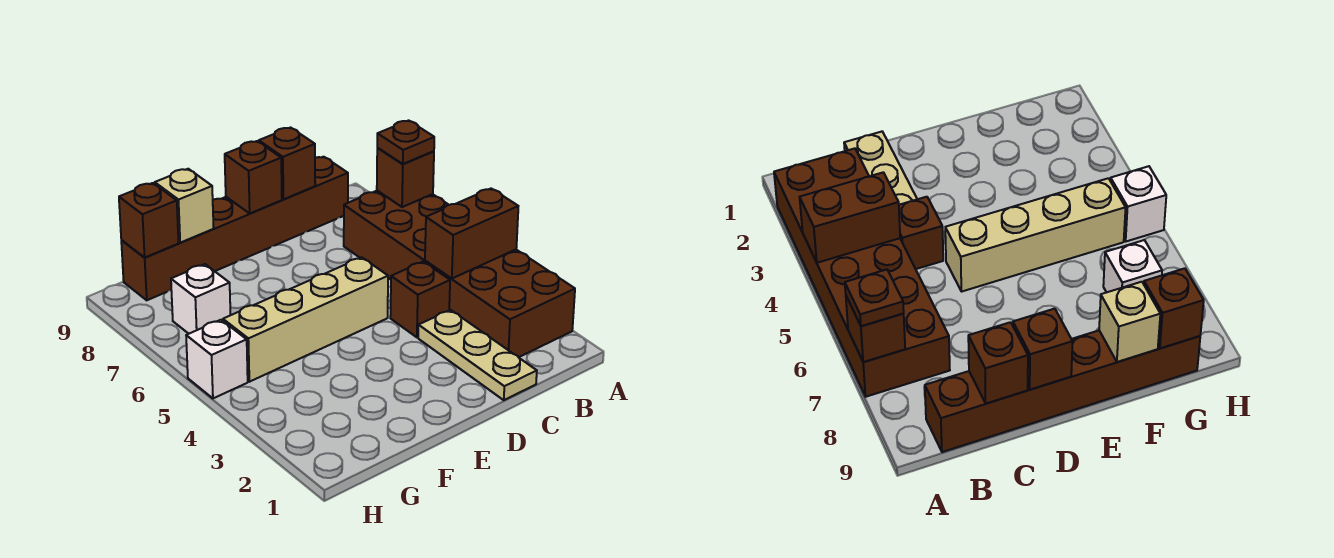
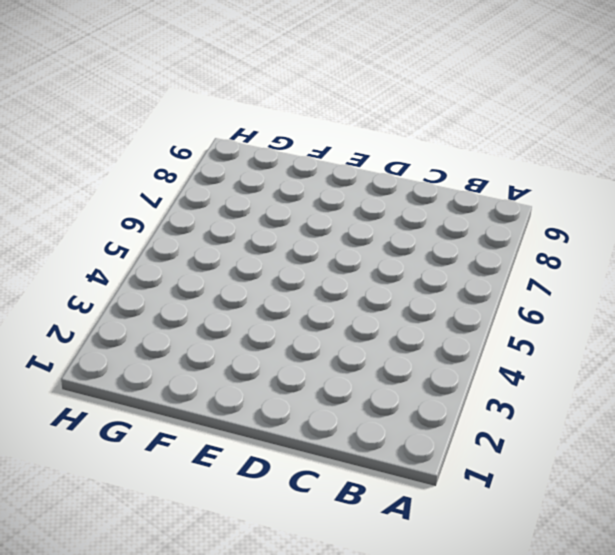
none -> brown 2x6 brick [344,191,575,357]
none -> brown 1x6 brick [121,157,348,300]
none -> tan 1x3 plate [418,310,537,400]

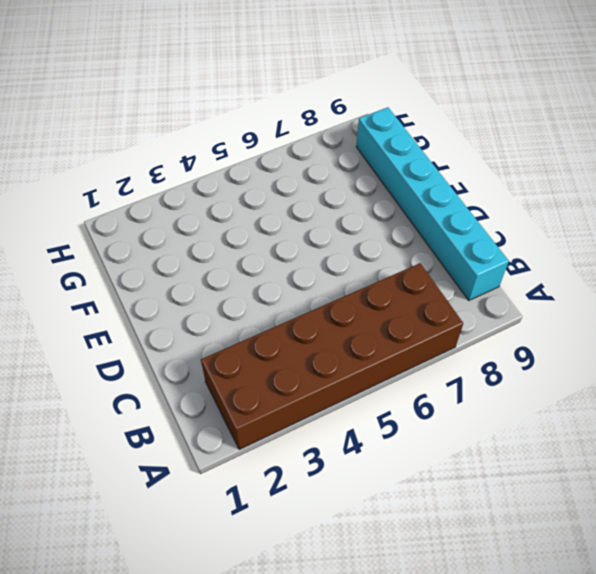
cyan 1x6 brick [356,107,509,300] -> brown 1x6 brick [121,157,348,300]
none -> tan 1x3 plate [418,310,537,400]
none -> brown 1x1 brick [390,262,450,337]
none -> tan 1x4 brick [223,257,388,382]

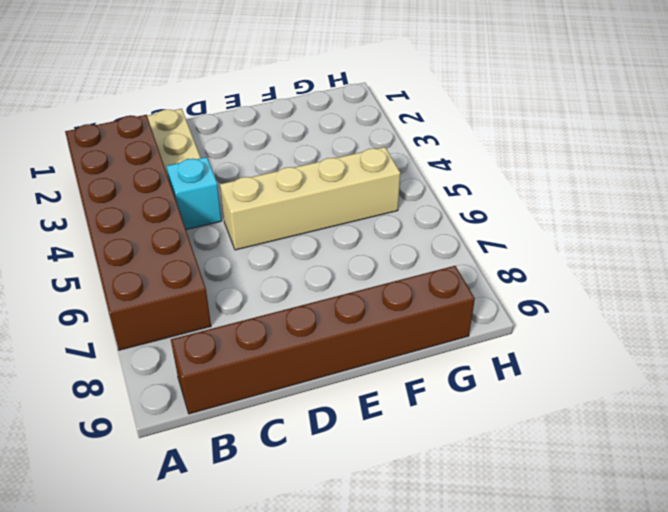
cyan 1x1 brick [166,157,222,230] -> brown 1x1 brick [390,262,450,337]
none -> white 1x1 brick [171,264,231,334]
none -> white 1x1 brick [186,320,248,398]
none -> brown 1x2 brick [425,189,518,279]

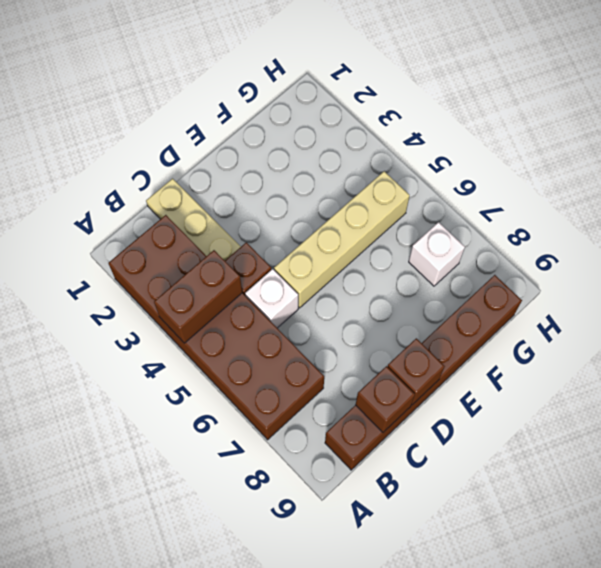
white 1x1 brick [245,269,298,328] -> white 1x1 brick moved to [186,320,248,398]
none -> brown 1x1 brick [377,148,434,207]
none -> tan 1x1 brick [155,169,214,243]
none -> brown 1x1 brick [119,183,178,258]

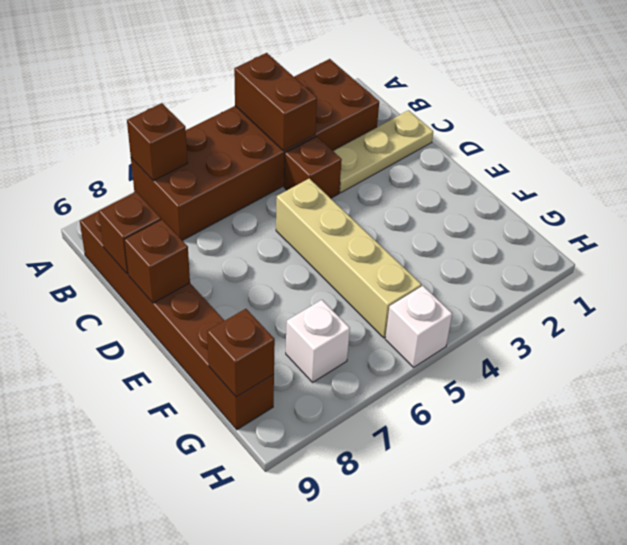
none -> tan 1x1 brick [155,169,214,243]
none -> brown 1x1 plate [377,120,434,164]

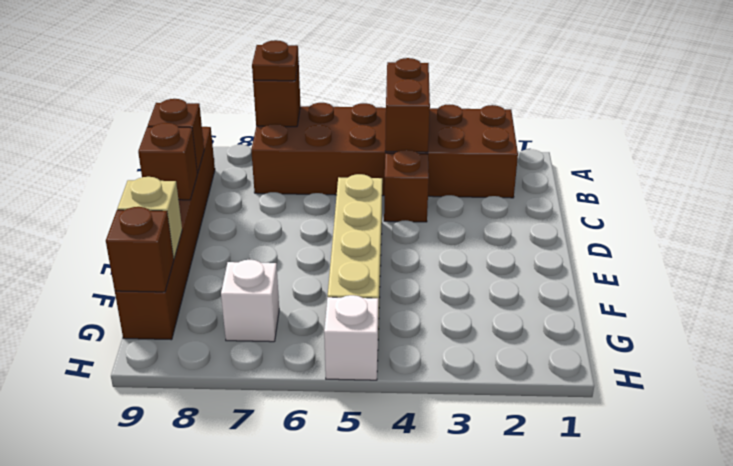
none -> tan 1x3 plate [418,310,537,400]

